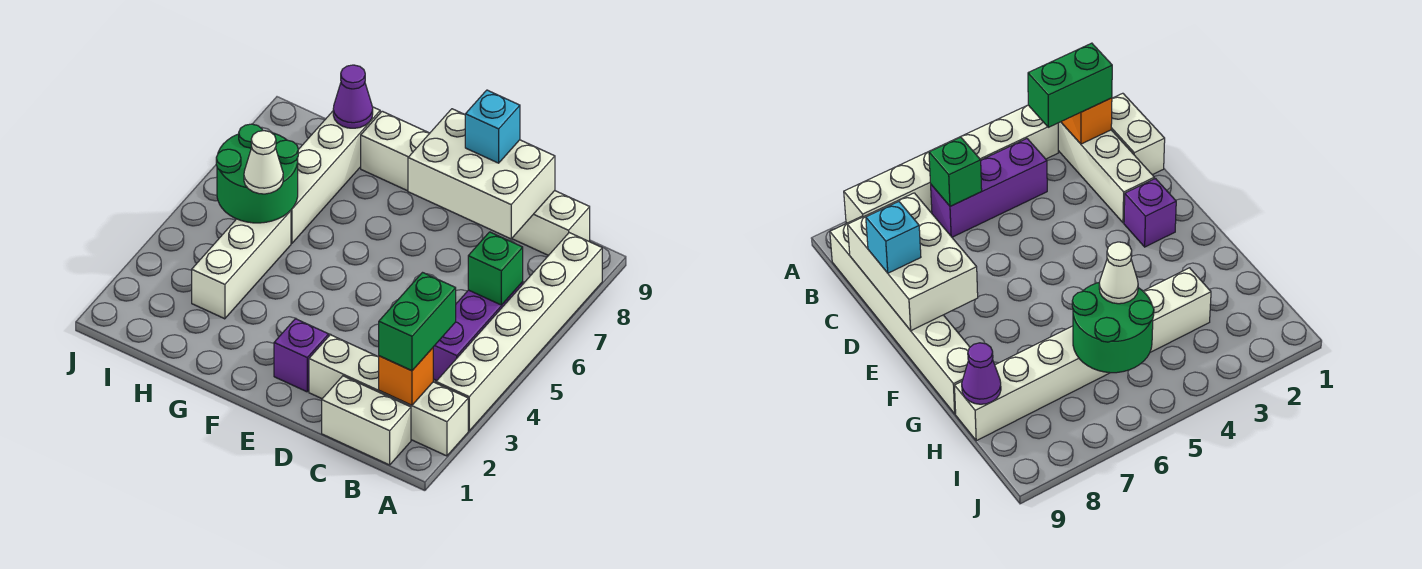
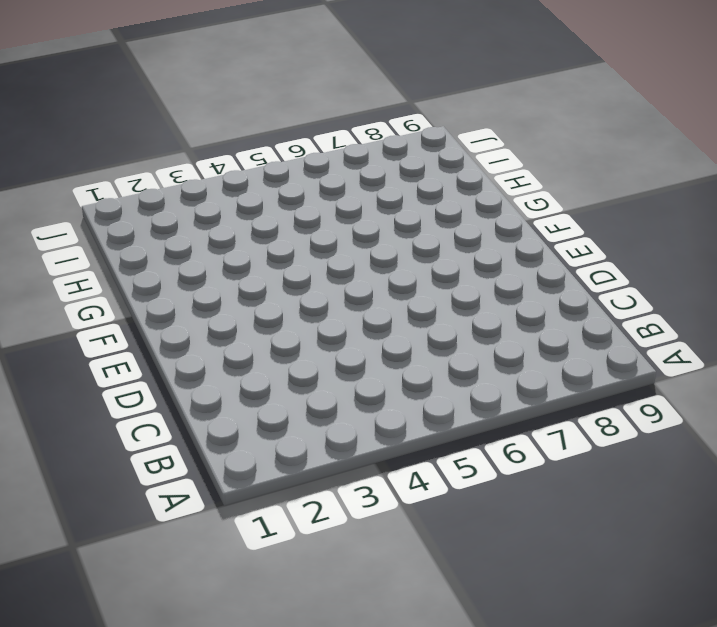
none -> white 1x4 brick [309,335,468,456]
none -> white 1x6 brick [436,233,602,431]
none -> white 1x2 brick [322,376,411,465]

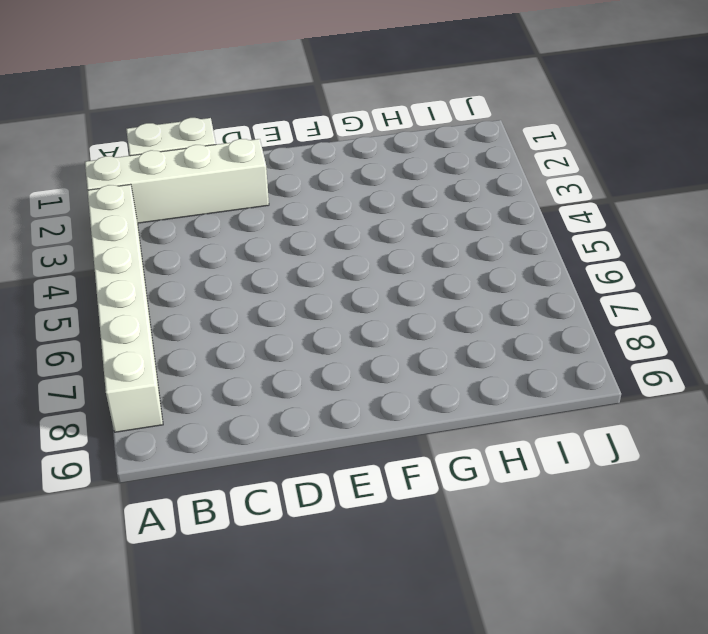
none -> purple 1x3 brick [433,282,523,381]
none -> white 1x6 brick [361,111,590,256]
none -> purple 1x1 brick [274,319,329,392]

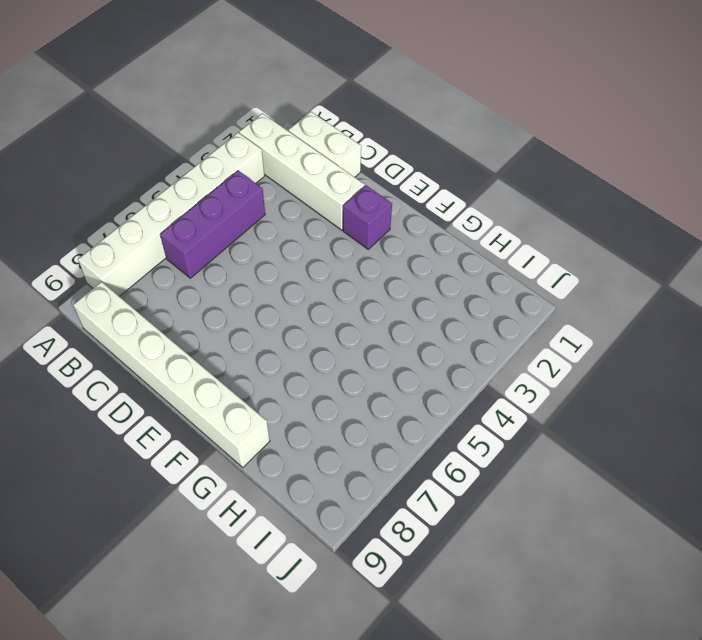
none -> white 1x3 brick [192,211,291,319]
none -> white 1x4 brick [291,107,380,244]
none -> orange 1x1 brick [379,348,433,405]

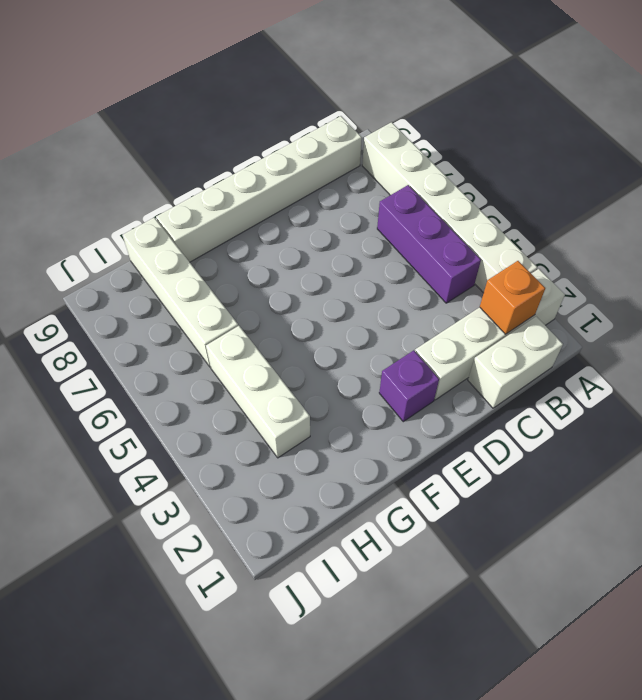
none -> green 1x1 brick [468,232,523,305]
none -> white 2x3 brick [408,109,555,239]
none -> green 2x2 round brick [216,124,298,223]

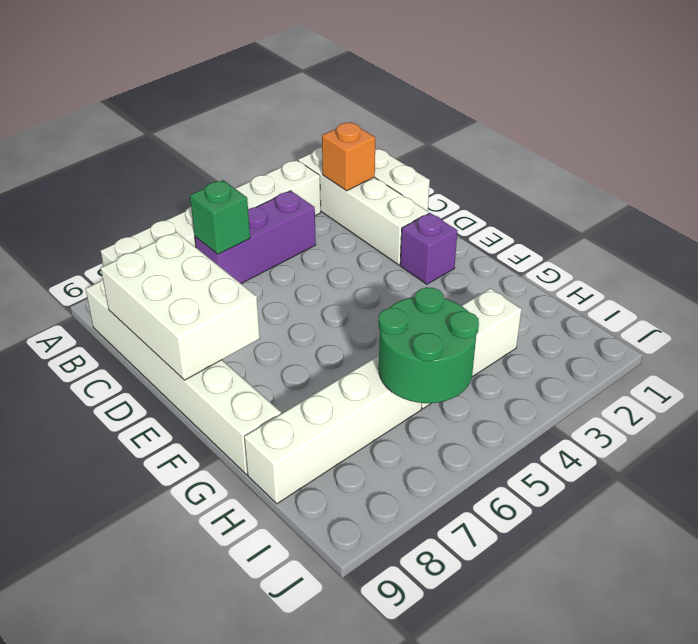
none -> purple 1x1 cone [333,65,373,128]
none -> green 1x2 brick [379,273,456,371]
none -> cyan 1x1 brick [465,90,520,163]

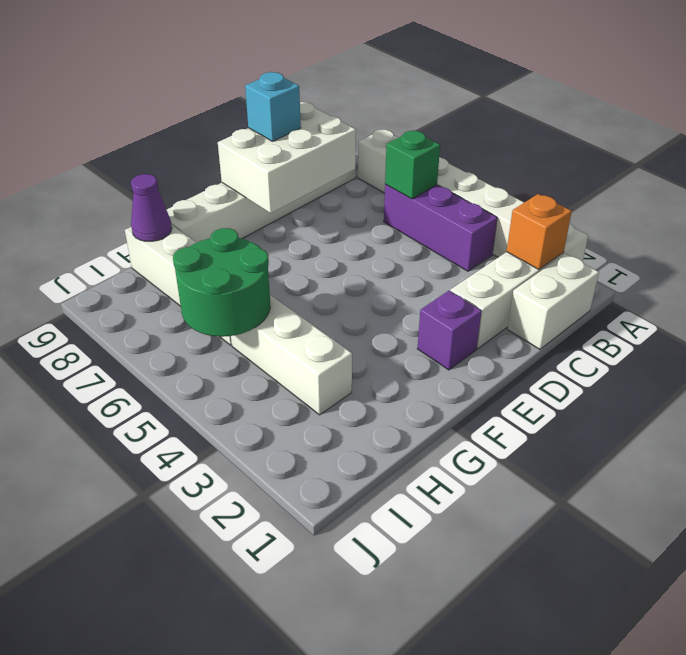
none -> green 1x2 brick [379,273,456,371]
none -> white 1x1 cone [244,131,283,194]

